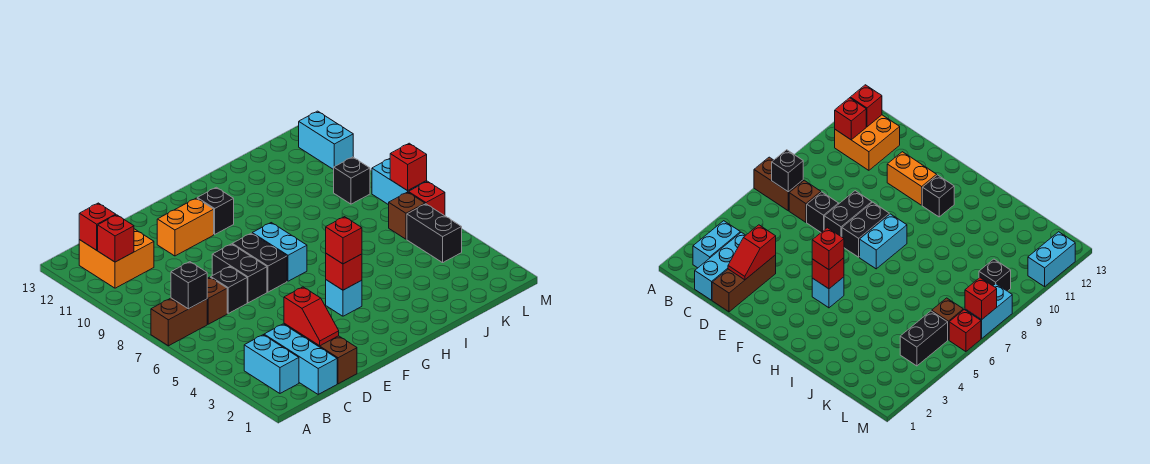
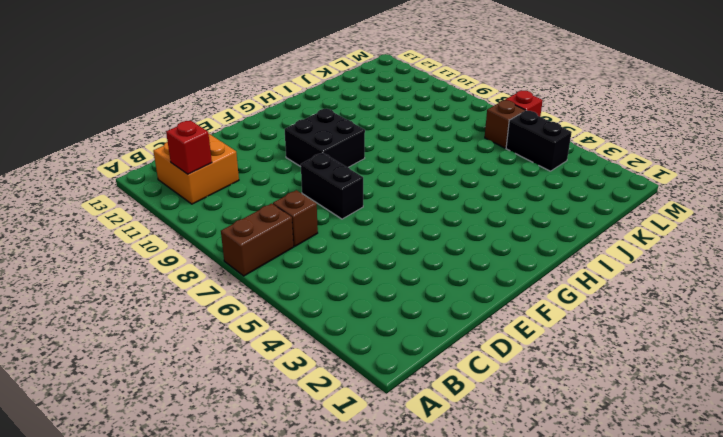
black 2x2 brick [284,109,365,167] -> none
none -> cyan 1x2 brick [244,335,299,393]
none -> cyan 1x3 brick [264,324,337,394]
none -> brown 1x3 brick [284,324,357,384]

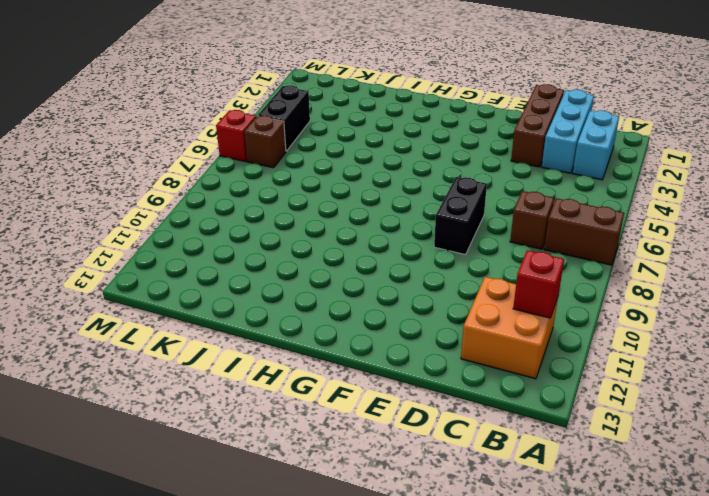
none -> black 1x1 brick [211,266,247,313]
none -> orange 1x2 brick [157,198,214,256]
none -> black 1x2 brick [232,233,287,292]

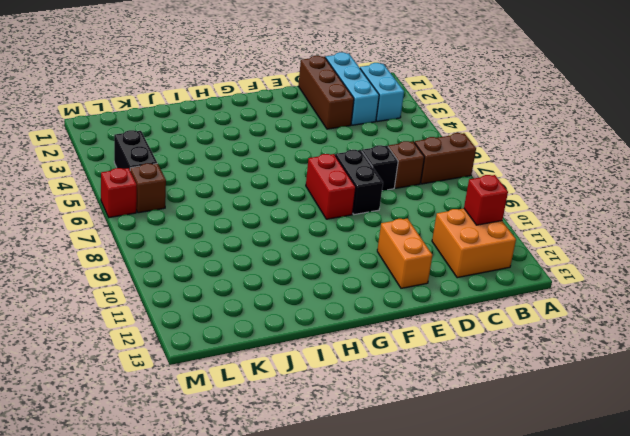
orange 1x2 brick [377,218,433,288] -> orange 1x2 brick turned to [157,198,214,256]
red 1x2 brick [306,154,356,219] -> black 1x2 brick [232,233,287,292]
none -> cyan 1x1 brick [326,280,362,316]
none -> cyan 1x2 brick [252,223,307,281]
none -> black 1x1 brick [197,187,234,234]

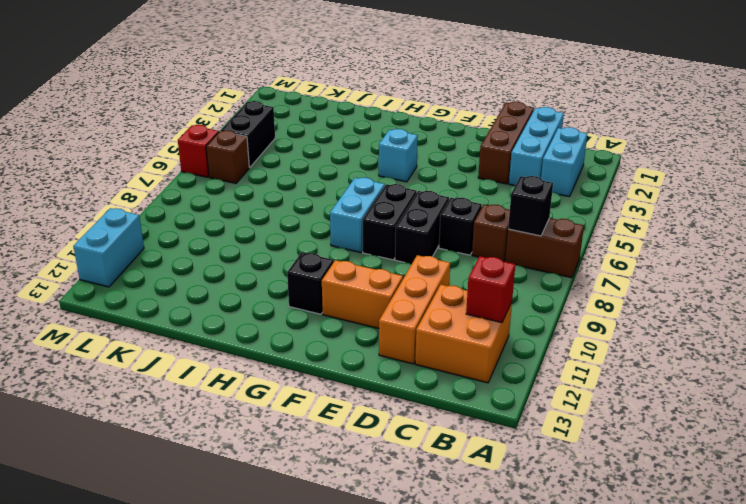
orange 1x3 brick [379,255,450,364] -> none
none -> black 1x1 brick [334,157,370,204]
none -> cyan 1x2 brick [372,159,427,205]
none -> red 1x1 brick [79,203,116,250]

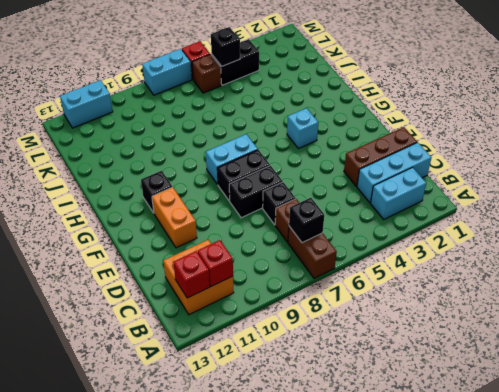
black 1x1 brick [211,27,240,66] -> black 1x1 brick moved to [334,157,370,204]
none -> red 1x2 slope [284,287,339,346]
none -> red 1x1 brick [326,254,362,290]
none -> red 1x1 brick [390,143,427,191]

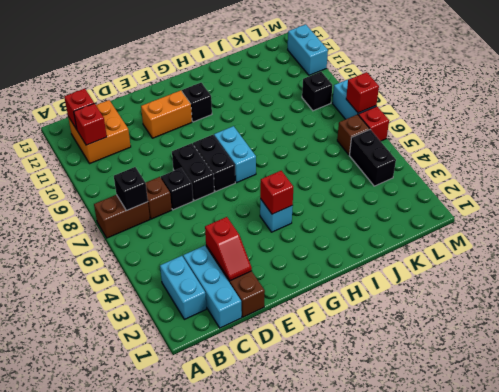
none -> red 1x1 brick [326,217,362,264]

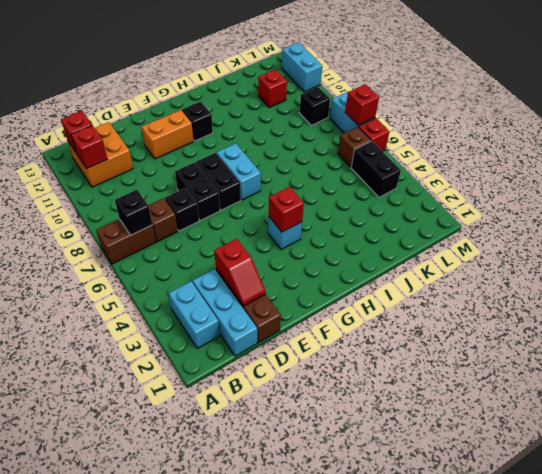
red 1x1 brick [258,69,287,107] -> red 1x1 brick moved to [326,217,362,264]

